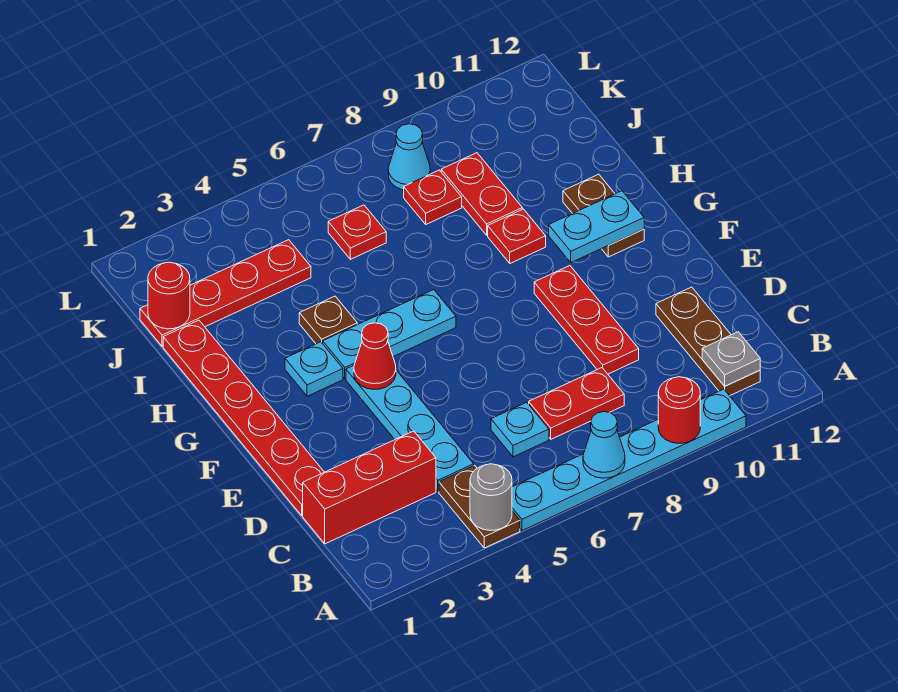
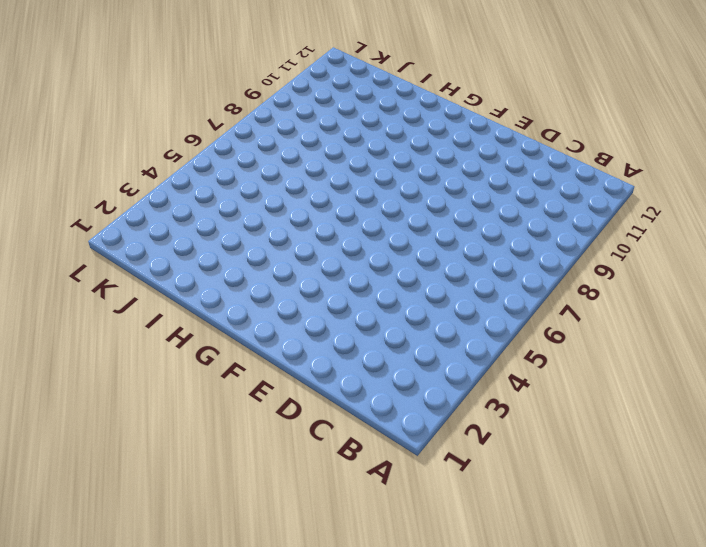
none -> brown 1x2 plate [439,465,520,548]
none -> cyan 1x6 plate [512,389,746,531]
none -> brown 1x3 plate [656,287,760,396]

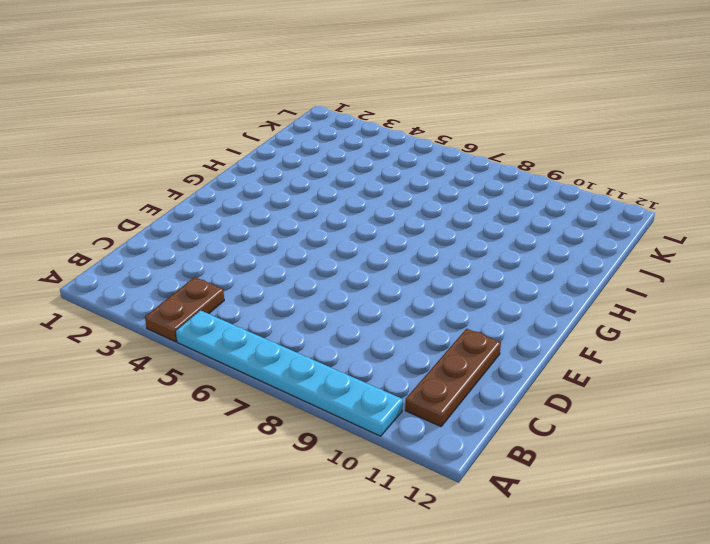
none -> red 1x3 brick [303,431,436,544]
none -> cyan 1x4 plate [346,365,474,491]
none -> cyan 1x1 plate [491,402,549,457]

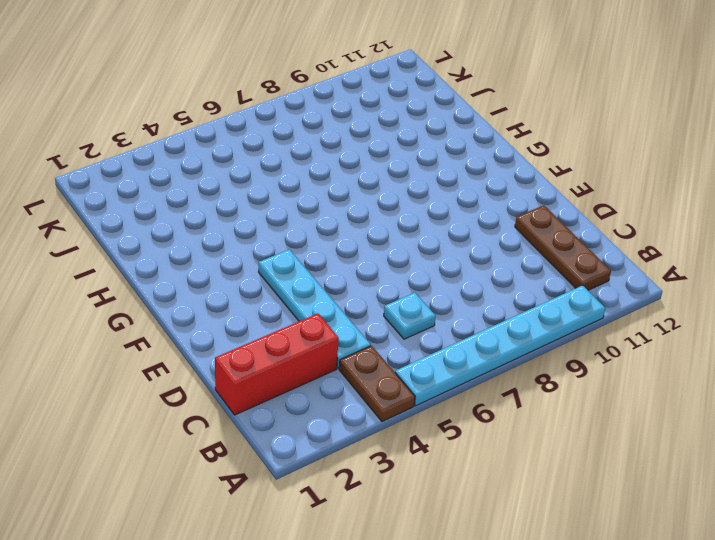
none -> red 1x2 plate [529,368,624,439]
none -> red 1x6 plate [163,320,324,515]
none -> red 1x3 plate [534,266,639,374]

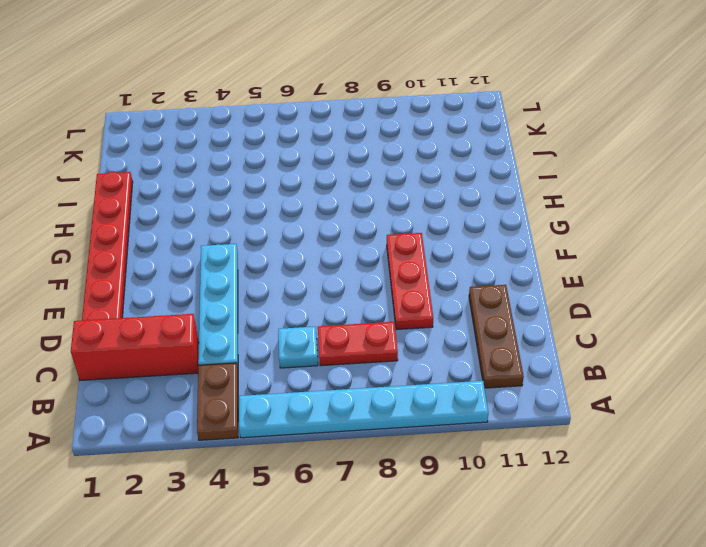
none -> cyan 1x1 plate [285,342,343,396]
none -> cyan 1x3 plate [323,290,456,379]
none -> brown 1x2 plate [563,174,644,257]

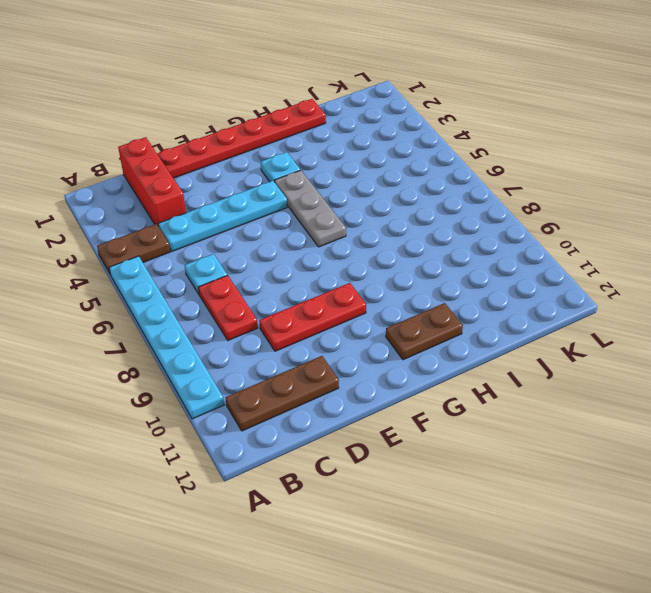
grey 1x3 plate [275,170,346,247] -> cyan 1x3 plate [323,290,456,379]
none -> brown 1x1 plate [299,296,357,344]
none -> red 1x1 plate [488,209,546,263]
none -> red 1x2 plate [441,153,522,235]

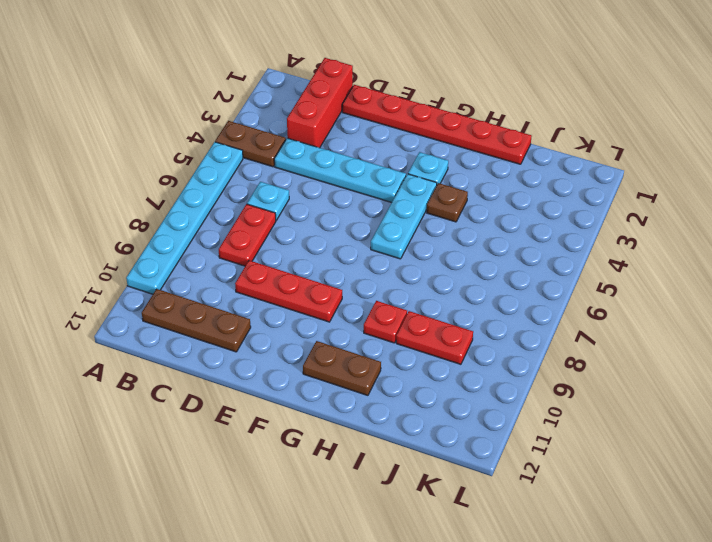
none -> red 1x4 plate [140,240,311,346]
none -> red 1x1 plate [328,205,386,259]
none -> red 1x1 plate [404,170,462,224]

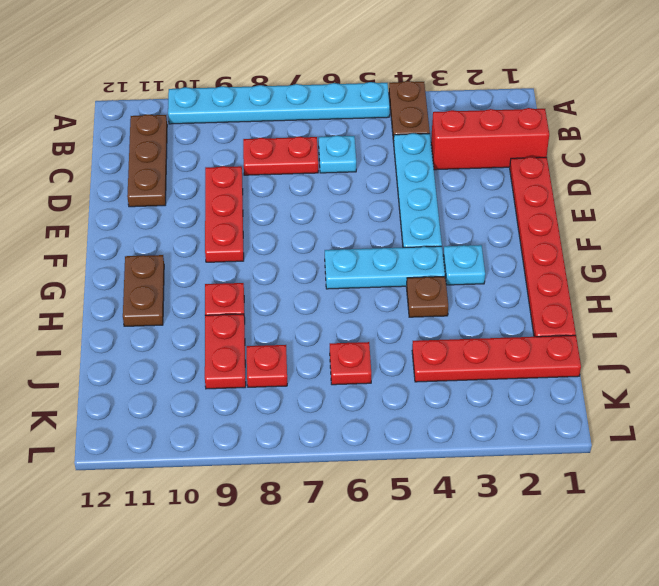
none -> cyan 1x1 cone [388,124,430,190]
none -> grey 1x1 round brick [470,464,512,530]
none -> cyan 1x1 cone [583,412,625,478]

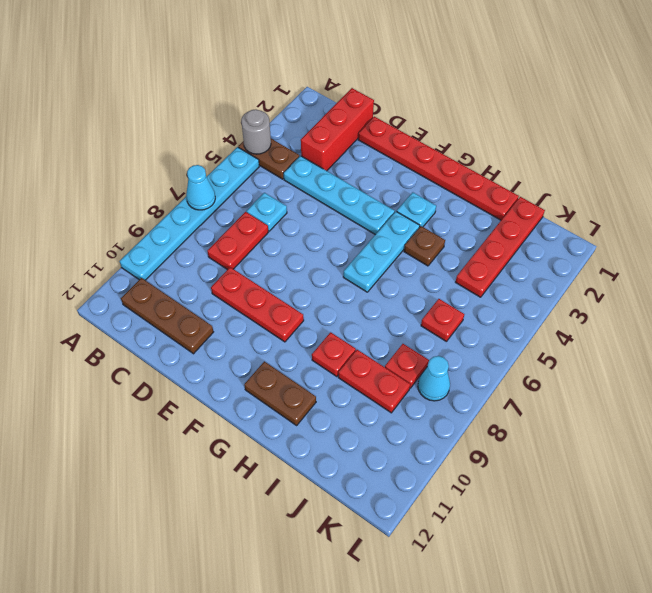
none -> red 1x1 round brick [658,377,700,443]
none -> grey 1x1 plate [702,332,760,386]
none -> red 1x1 cone [354,323,396,389]

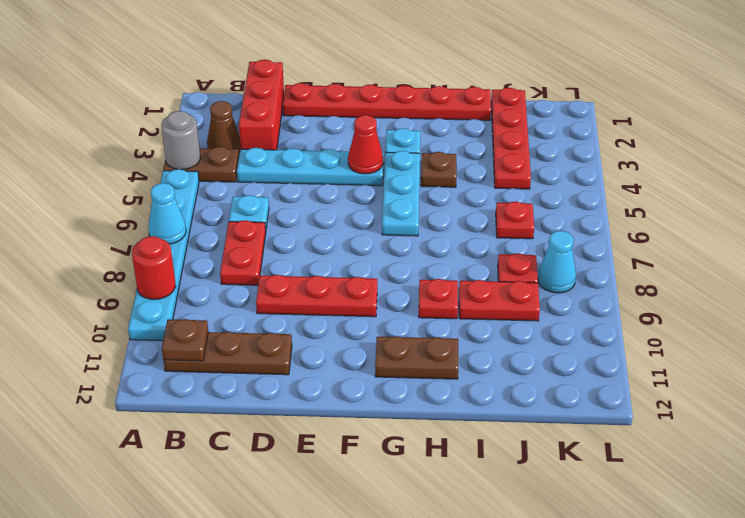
brown 1x1 cone [207,101,241,152] -> none
brown 1x1 plate [162,319,208,361] -> grey 1x1 plate [702,332,760,386]
none -> cyan 1x2 plate [549,191,644,262]
none -> red 1x1 round brick [148,262,190,329]

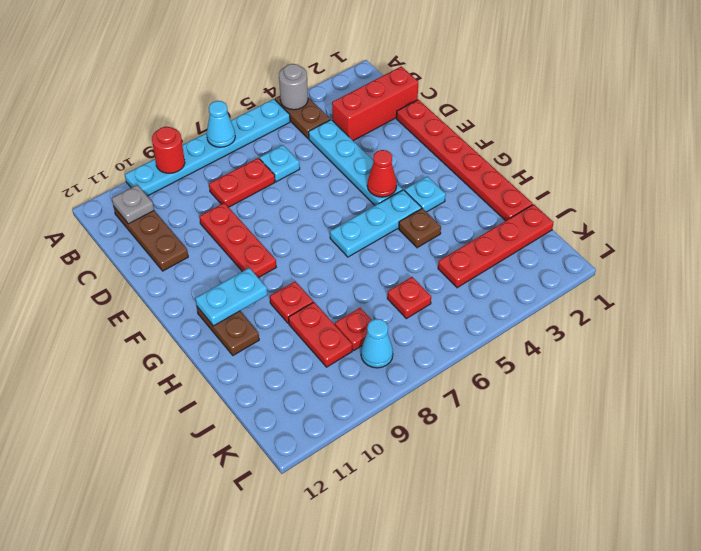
none -> red 1x1 round brick [148,262,190,329]

